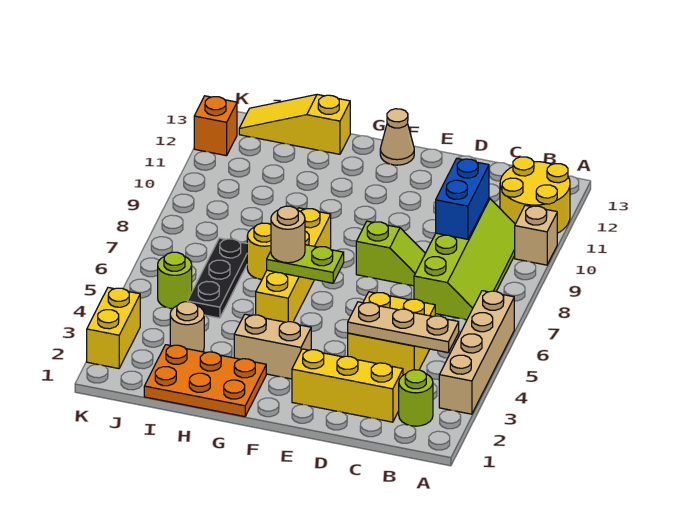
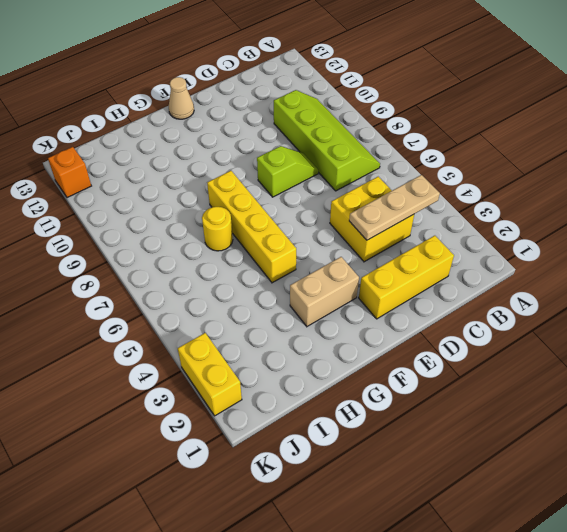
none -> tan 1x4 brick [439,291,514,414]
none -> tan 1x1 brick [515,205,557,265]
none -> yellow 2x2 round brick [500,157,570,233]

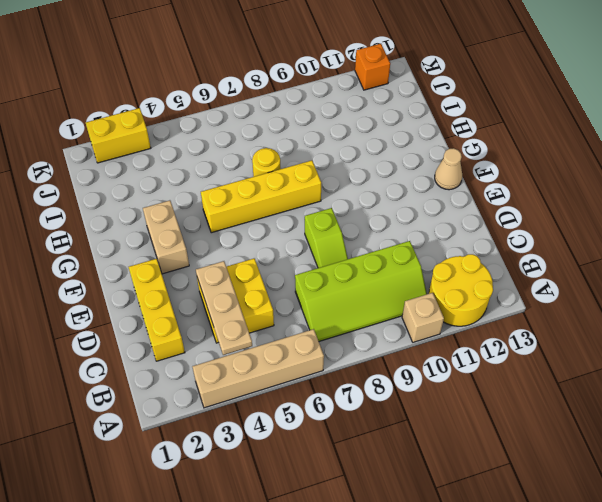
none -> lime 1x1 round brick [399,370,433,426]
none -> orange 2x3 plate [144,345,266,417]
none -> yellow 1x3 slope [239,94,350,154]

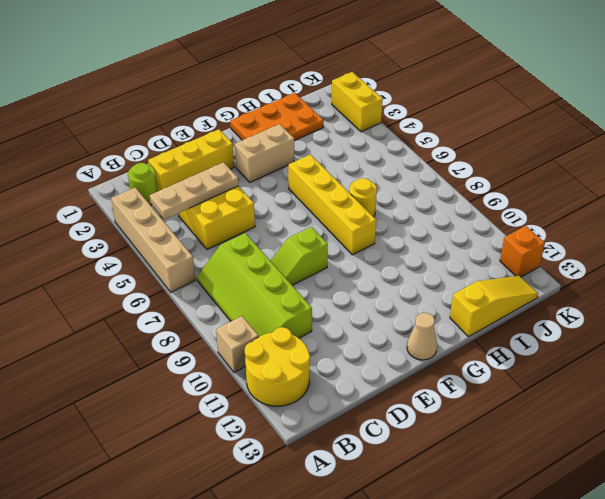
none -> tan 1x1 round brick [170,302,204,352]
none -> black 1x3 plate [187,238,247,318]
none -> lime 1x1 round brick [158,252,192,309]

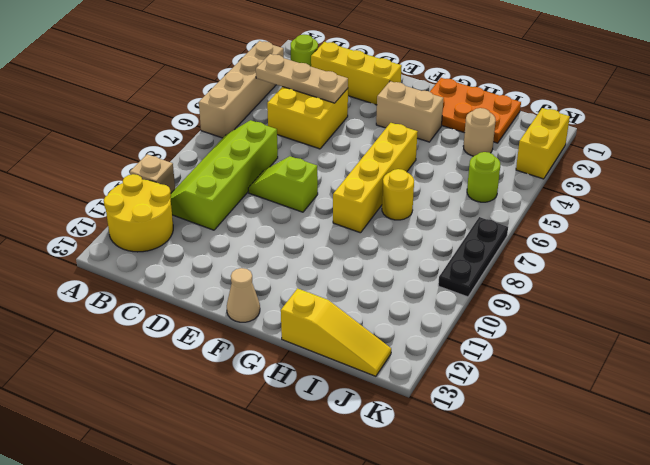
black 1x3 plate [438,217,508,297] -> black 1x3 plate moved to [187,238,247,318]
none -> orange 1x1 brick [194,96,237,156]
none -> blue 1x2 brick [436,158,489,239]
none -> lime 1x2 plate [267,245,344,283]

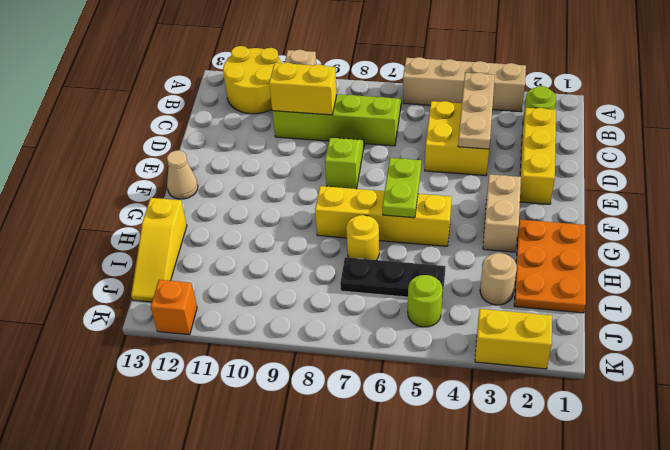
yellow 1x2 brick [269,62,337,115] -> blue 1x2 brick [436,158,489,239]
none -> tan 1x1 round brick [271,206,305,263]

